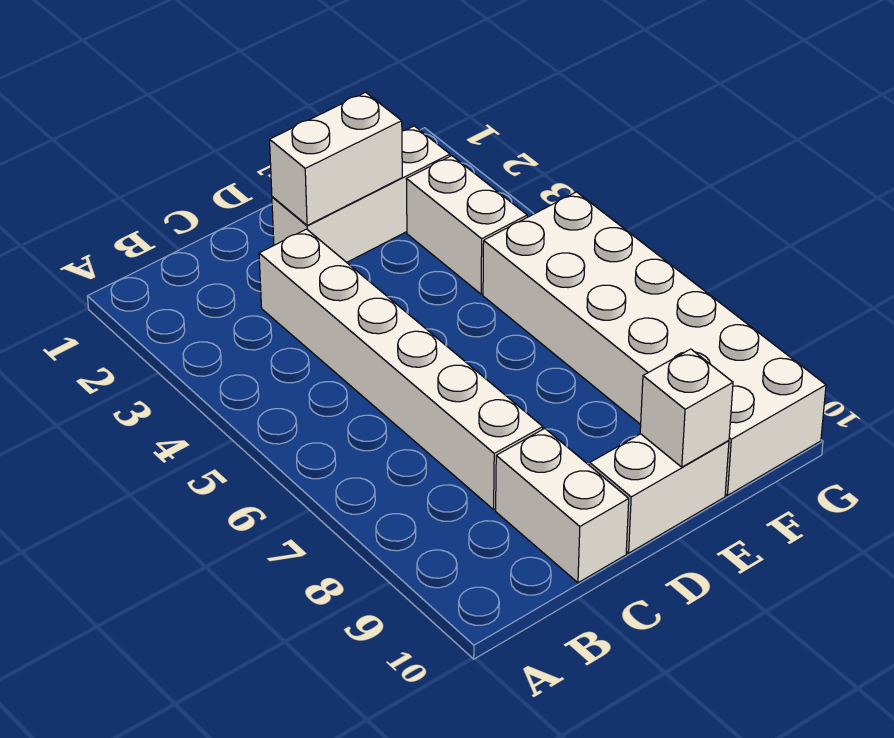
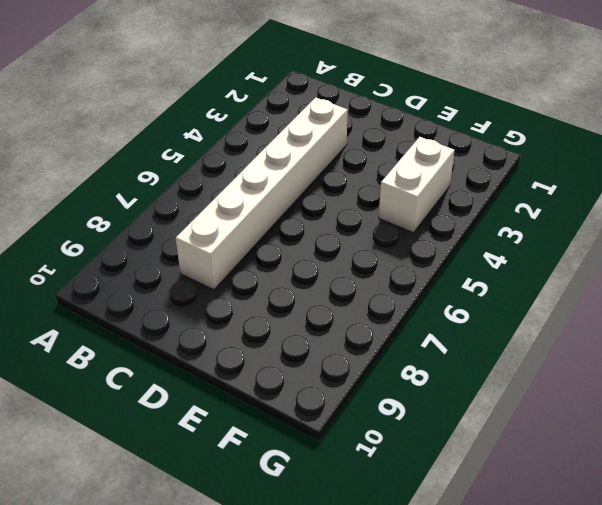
none -> white 1x2 brick [496,428,629,583]
none -> white 1x3 brick [272,126,450,262]

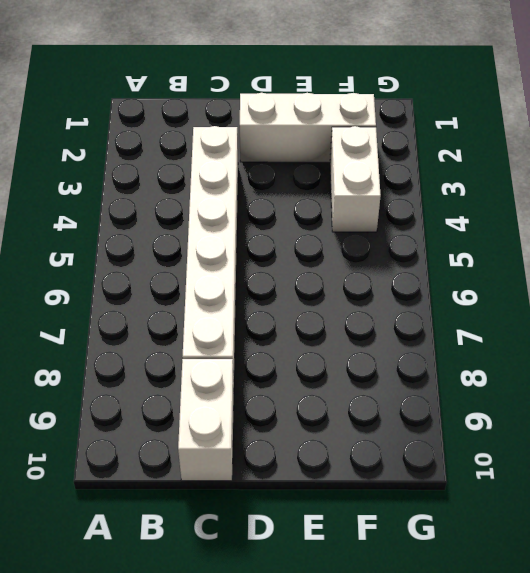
none -> white 1x2 brick [590,434,729,553]
none -> white 2x6 brick [483,192,826,495]

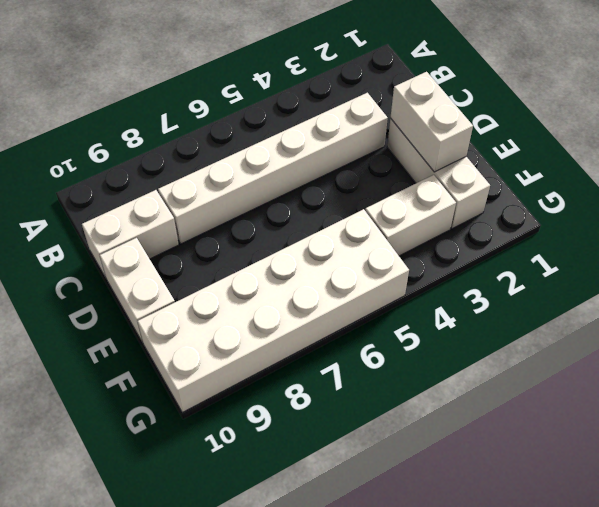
none -> white 1x1 brick [640,349,733,467]

